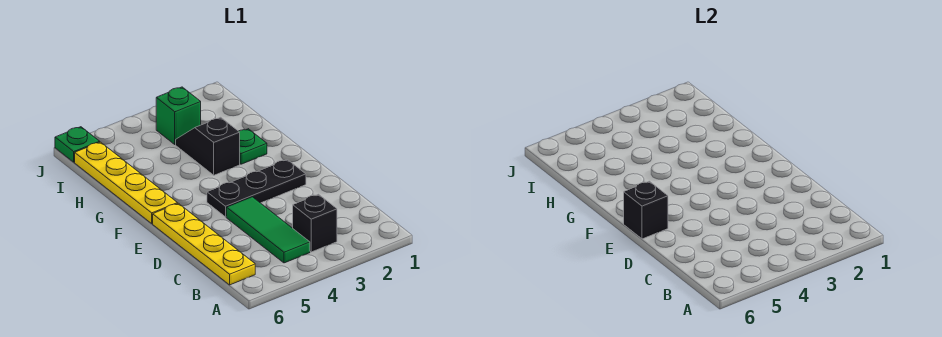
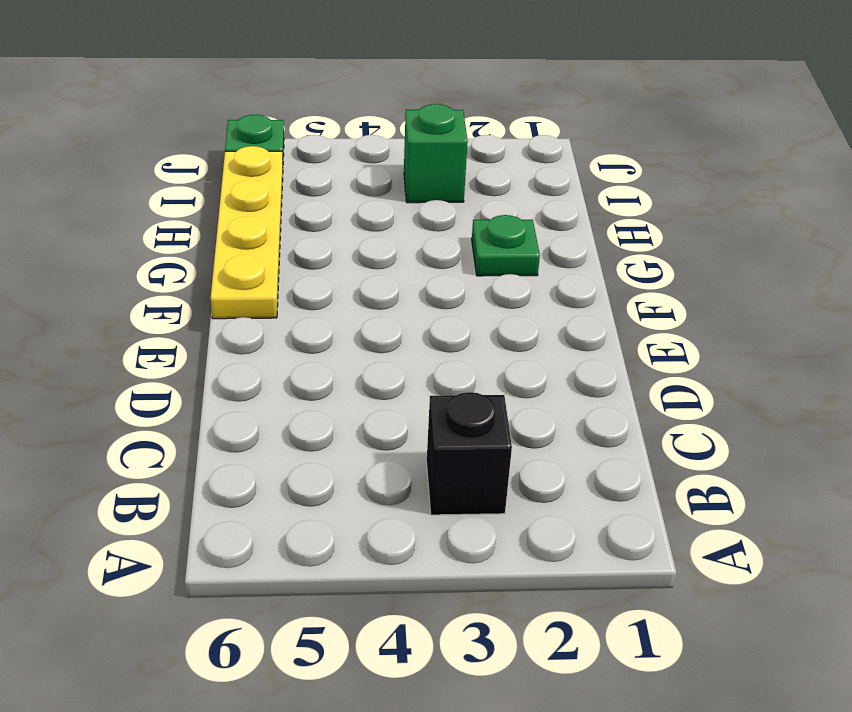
none -> green 1x3 tile [226,197,310,263]
none -> yellow 1x4 plate [153,203,255,285]

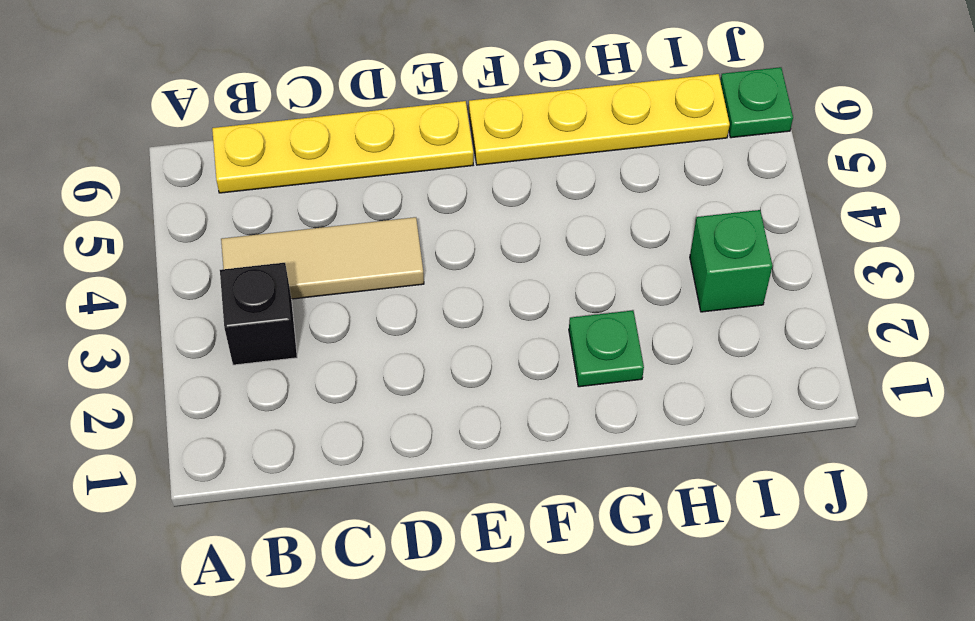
tan 1x3 tile [221,217,424,299] -> green 1x3 tile [226,197,310,263]
none -> black 1x3 plate [207,160,306,217]
none -> black 1x2 slope [176,117,240,175]

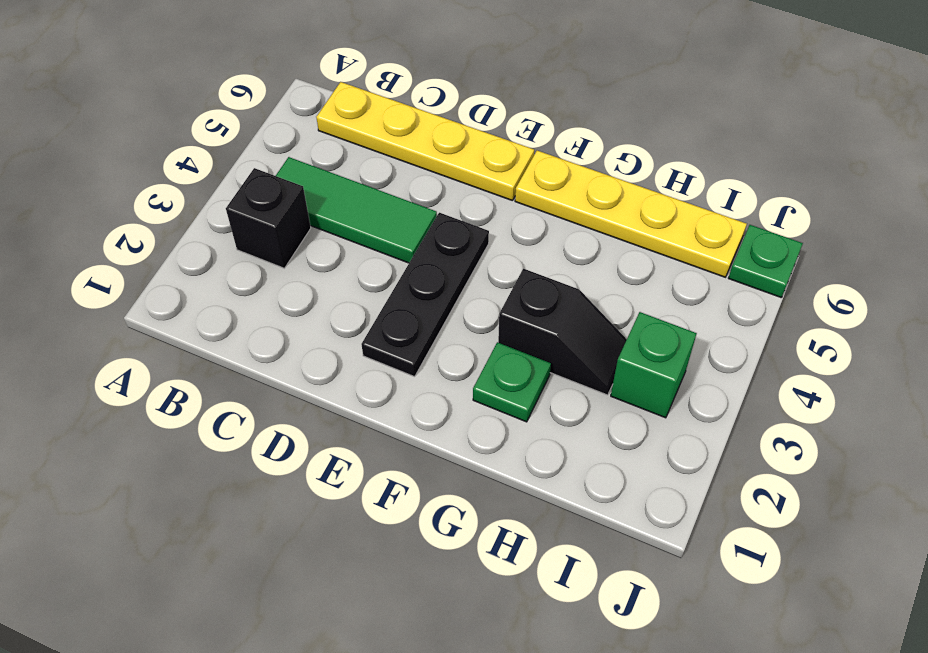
none -> black 1x1 brick [624,181,668,239]

